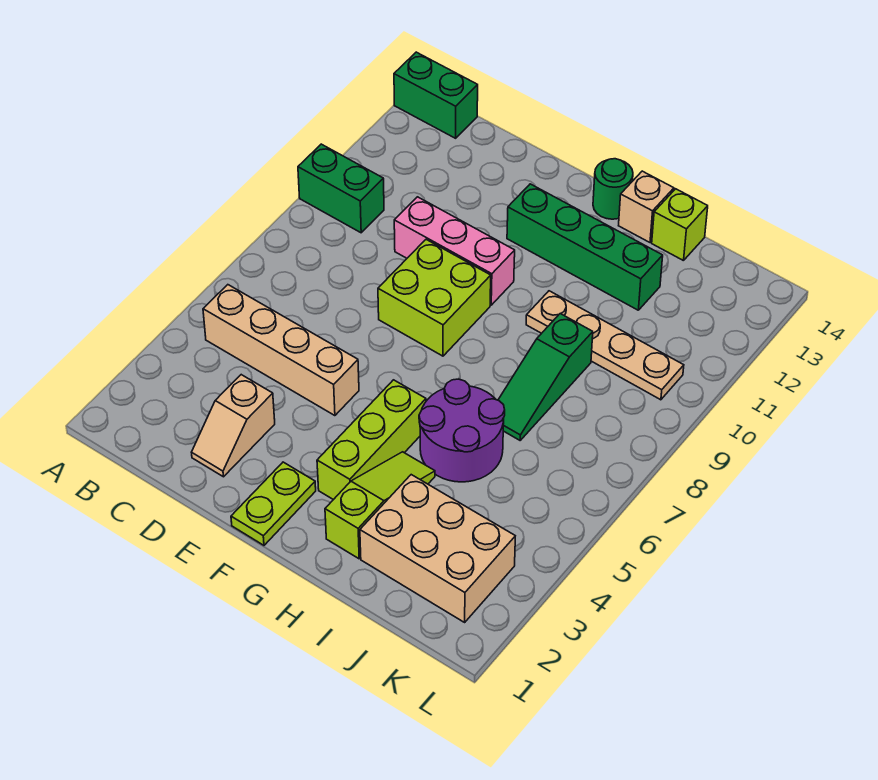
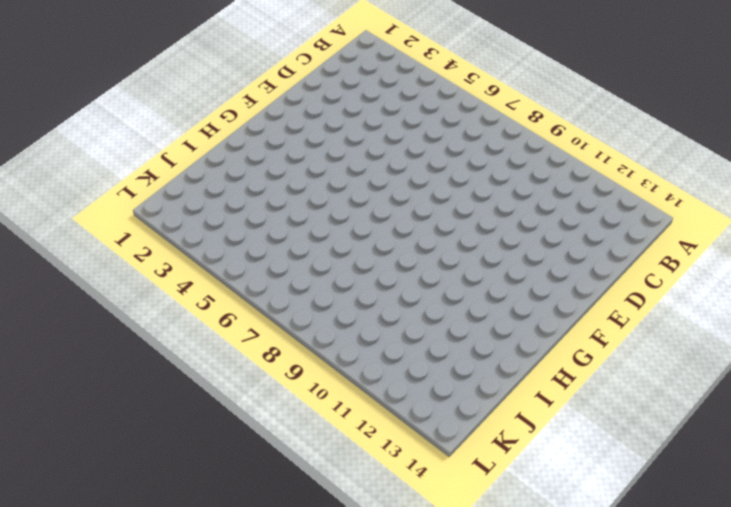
none -> green 1x2 brick [298,144,384,233]
none -> green 1x2 brick [394,52,478,138]
none -> tan 1x4 brick [203,285,359,416]

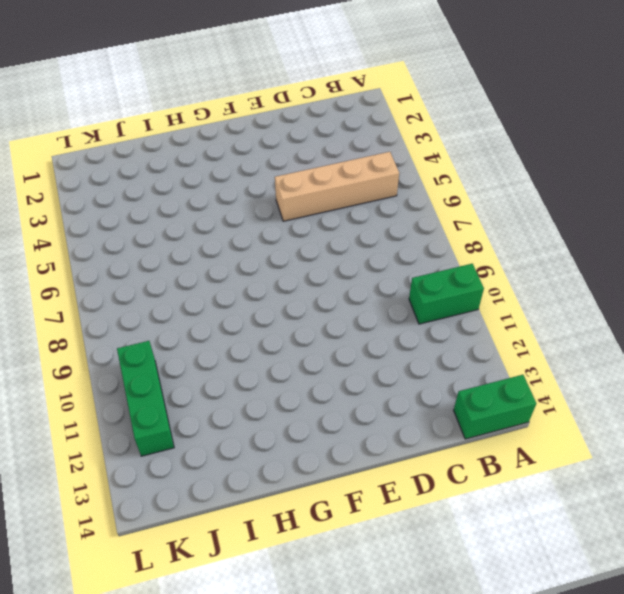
green 1x3 brick [117,341,174,456] -> tan 1x4 plate [526,291,684,400]
none -> tan 1x2 slope [192,375,275,477]
none -> pink 1x3 brick [394,197,515,305]
none -> lime 2x2 brick [378,240,491,356]

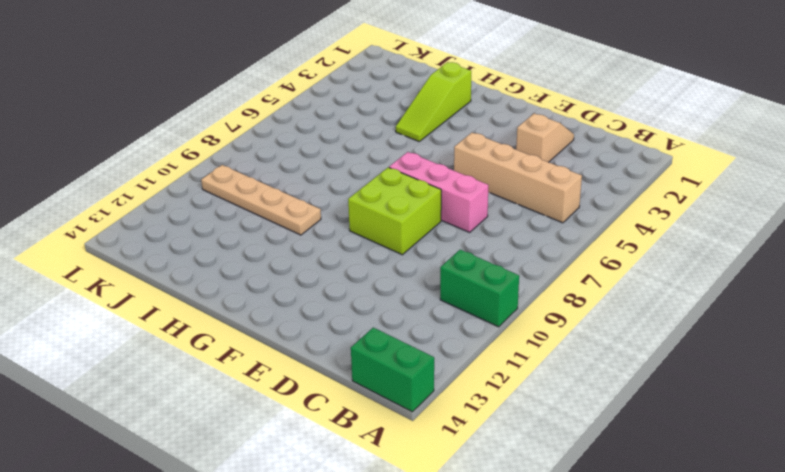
pink 1x3 brick [389,152,488,232] -> pink 1x3 brick moved to [394,197,515,305]
none -> lime 1x2 plate [231,462,316,545]
none -> green 1x4 brick [507,184,663,310]
none -> lime 1x3 brick [317,380,426,500]

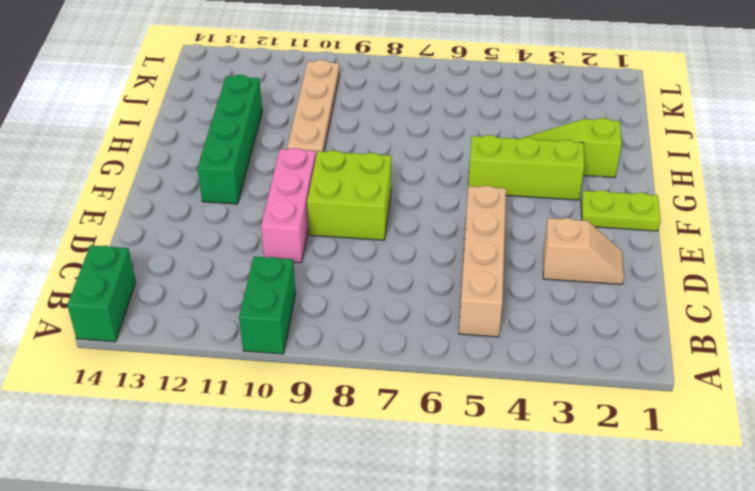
none -> green 1x1 round brick [593,159,633,219]
none -> purple 2x2 round brick [419,379,505,482]
none -> tan 1x1 brick [619,171,674,242]

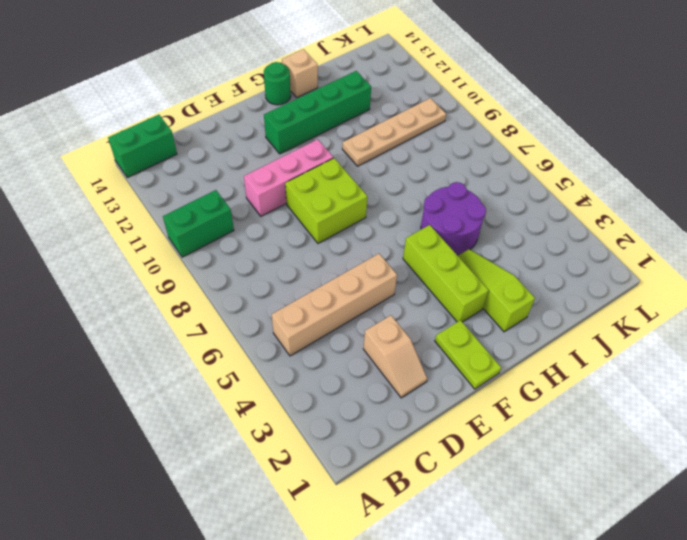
none -> tan 2x3 brick [360,475,515,622]
none -> green 1x3 slope [498,314,593,440]
none -> lime 1x1 brick [652,189,708,261]

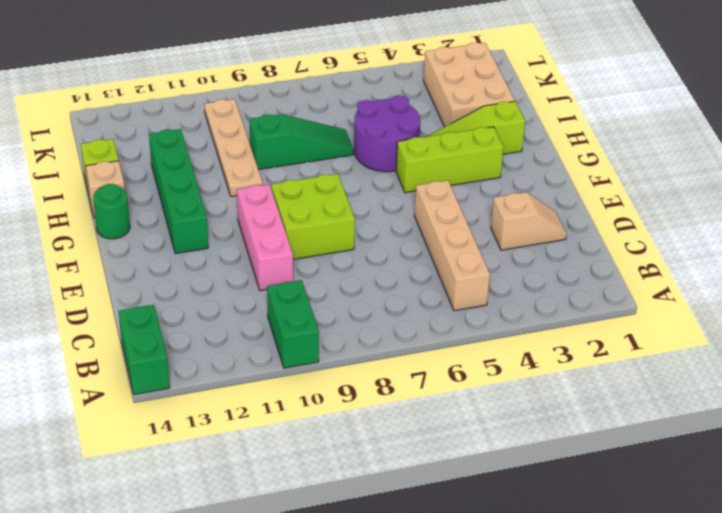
none -> lime 1x2 plate [231,462,316,545]

